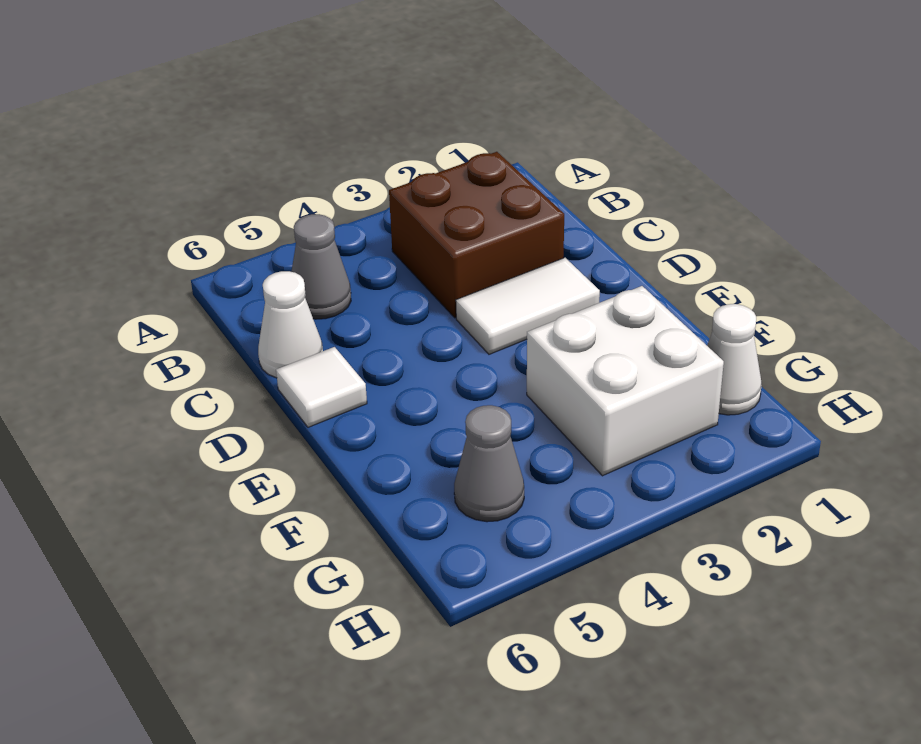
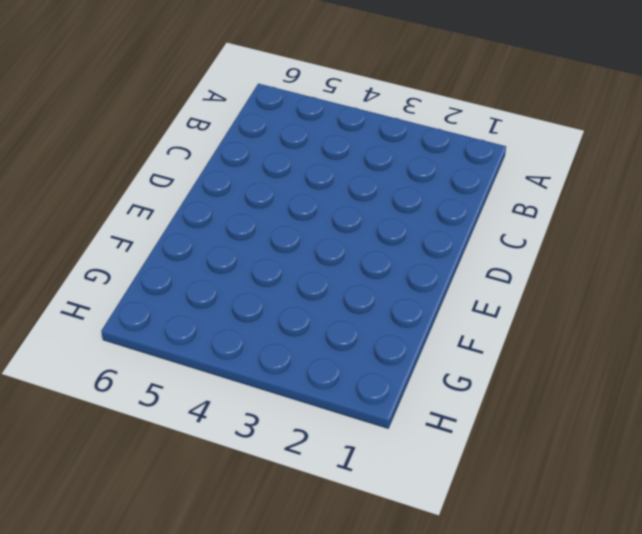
none -> brown 2x2 brick [389,152,564,318]
none -> grey 1x1 cone [291,214,351,319]

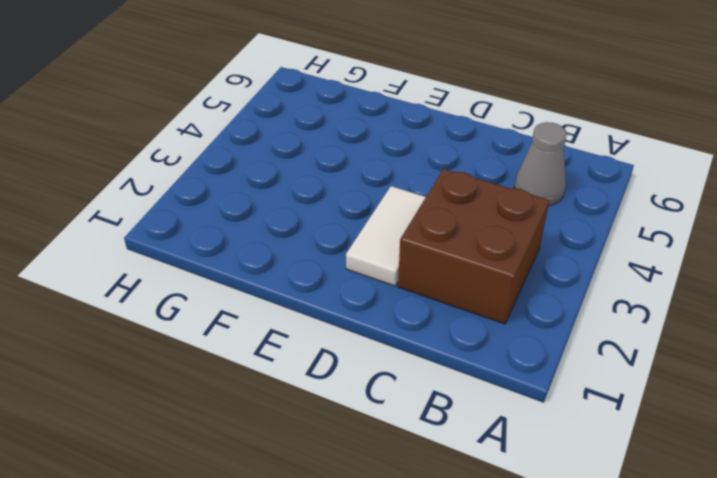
none -> white 1x1 cone [258,271,323,378]
none -> white 1x1 tile [276,347,367,427]

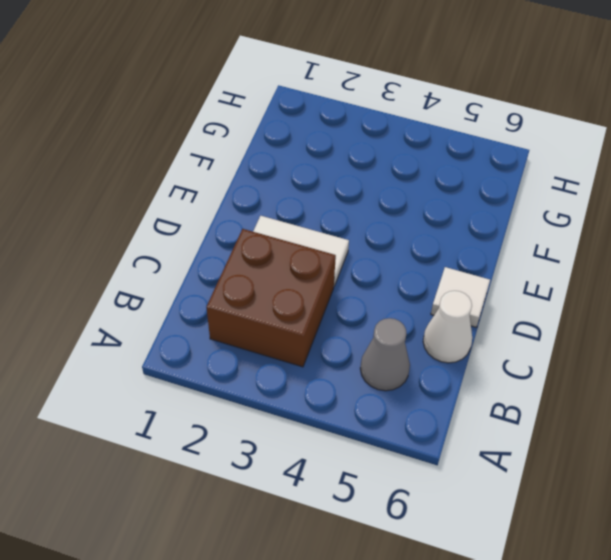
none -> white 2x2 brick [527,286,724,476]
none -> white 1x1 cone [707,304,762,415]

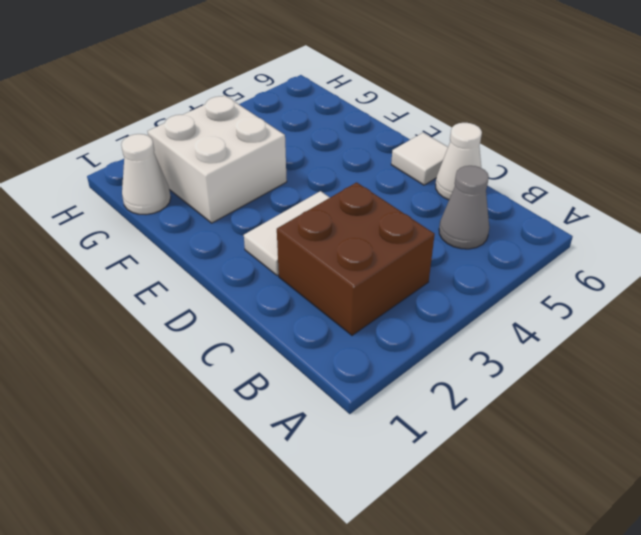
none -> grey 1x1 cone [454,405,524,522]

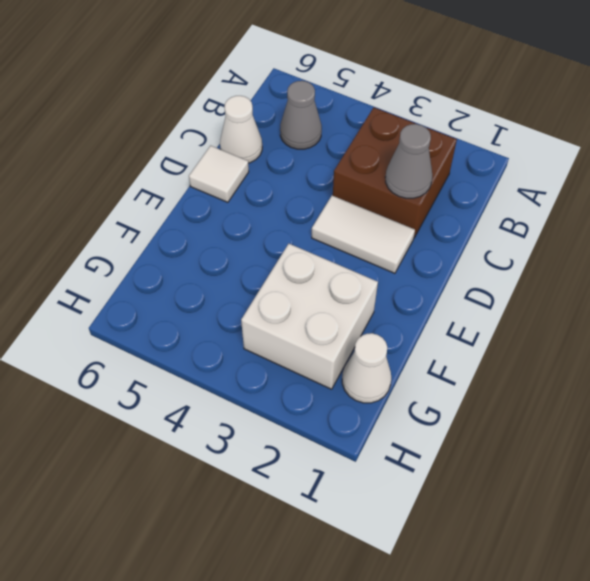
grey 1x1 cone [385,124,432,198] -> grey 1x1 cone moved to [454,405,524,522]

